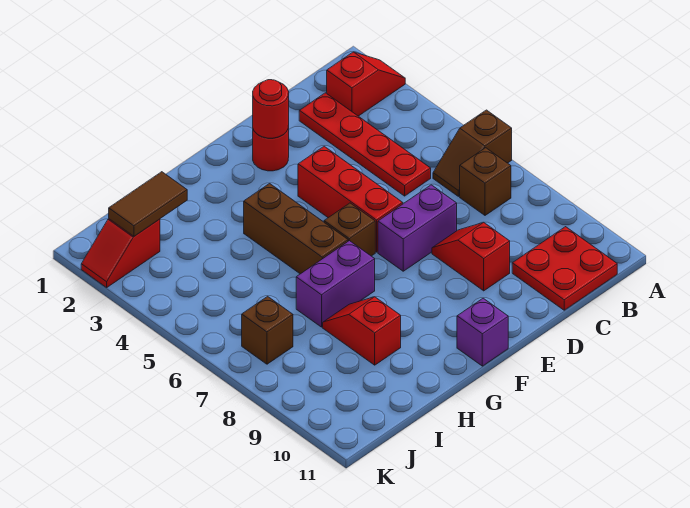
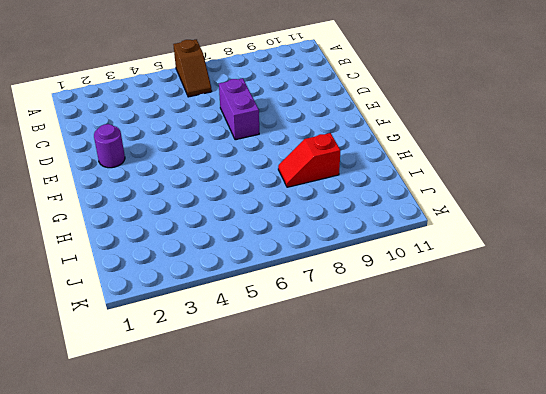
purple 1x1 round brick [94,124,125,168] -> red 1x1 round brick [253,126,289,171]
none -> red 1x2 slope [327,52,405,116]
none -> brown 1x1 brick [460,148,511,215]
none -> red 2x2 plate [512,227,617,310]

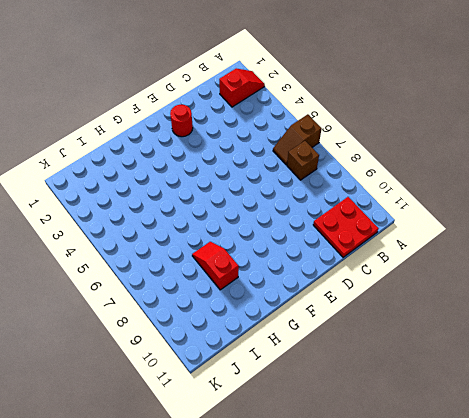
none -> red 1x4 plate [299,93,431,196]
none -> purple 1x2 brick [378,185,457,271]
none -> red 1x2 slope [432,222,510,291]

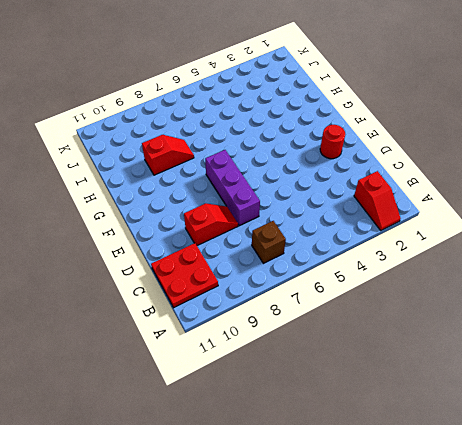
purple 1x3 brick [205,150,260,226] -> purple 1x2 brick [378,185,457,271]
none -> brown 1x2 slope [433,110,512,196]
none -> red 1x4 plate [299,93,431,196]
none -> red 1x3 brick [298,146,403,252]

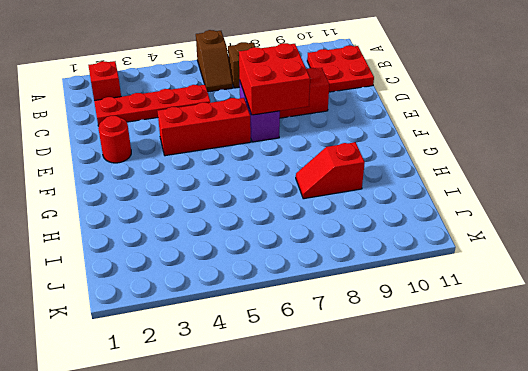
red 2x2 brick [239,43,310,115] -> none
none -> brown 1x1 brick [324,203,375,256]
none -> purple 1x1 brick [457,298,508,366]
none -> brown 1x3 brick [244,184,348,274]

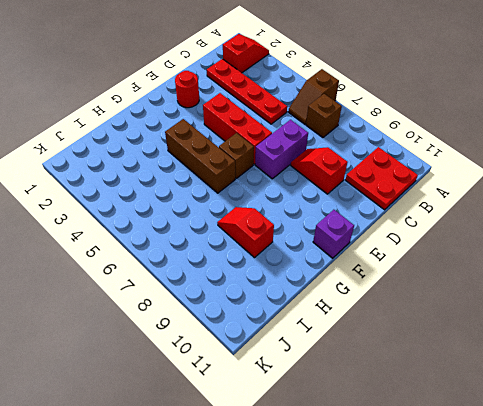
none -> purple 1x2 brick [296,241,375,327]
none -> red 1x2 slope [81,219,160,287]
none -> brown 1x1 brick [242,296,293,364]

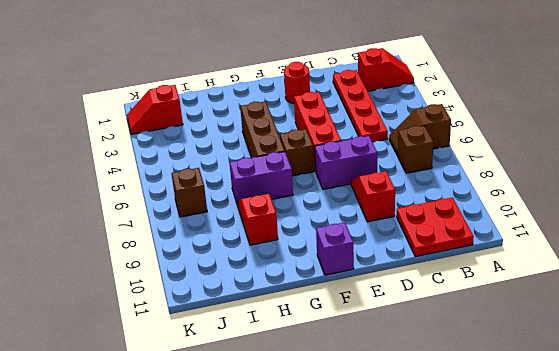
none -> red 1x1 round brick [253,80,289,138]
none -> brown 1x2 tile [109,172,187,236]

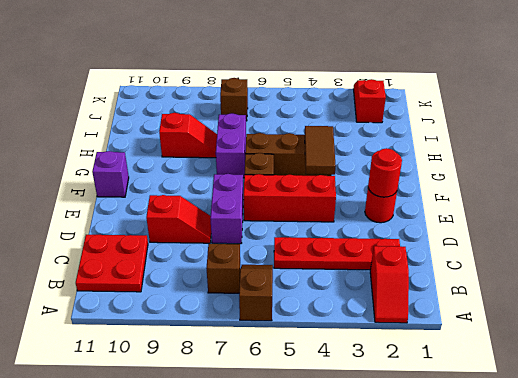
brown 1x2 tile [305,126,336,175] -> brown 1x2 tile moved to [109,172,187,236]

